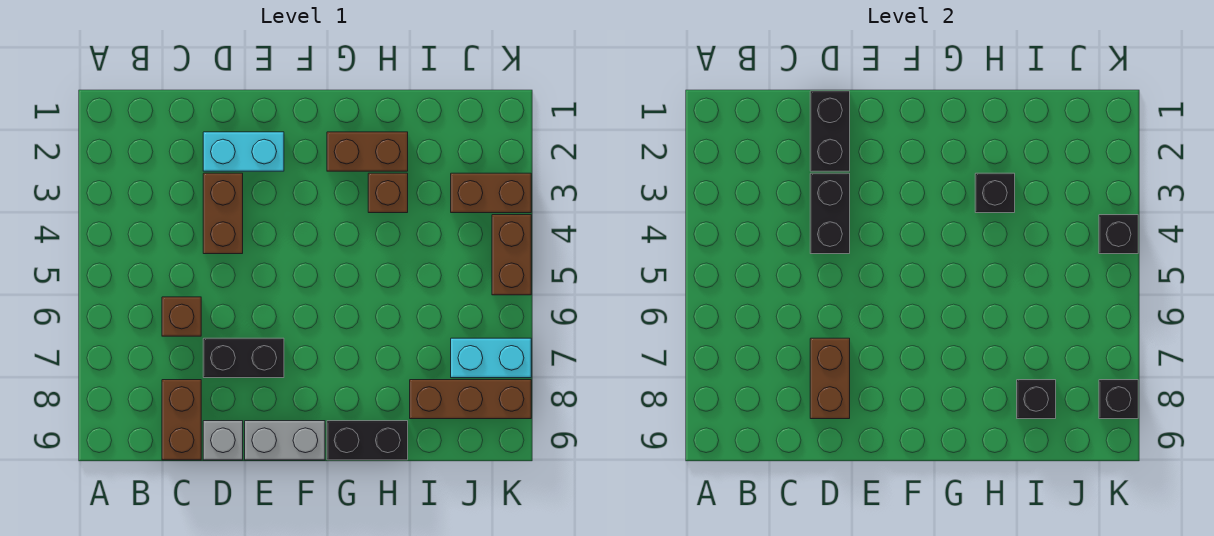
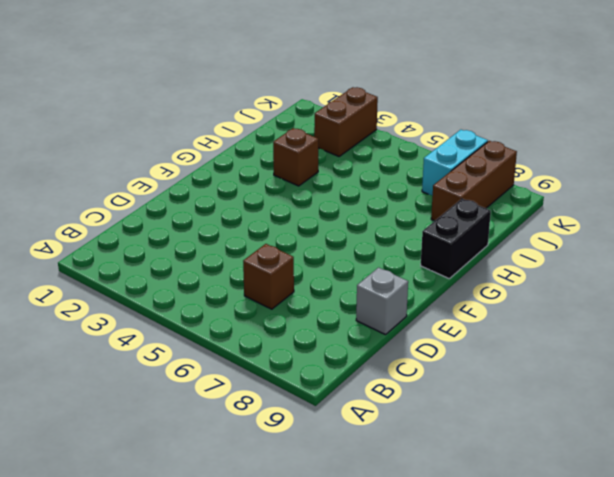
none -> brown 1x2 brick [162,380,201,460]
none -> cyan 1x2 brick [203,132,284,171]
none -> brown 1x2 brick [203,173,243,254]

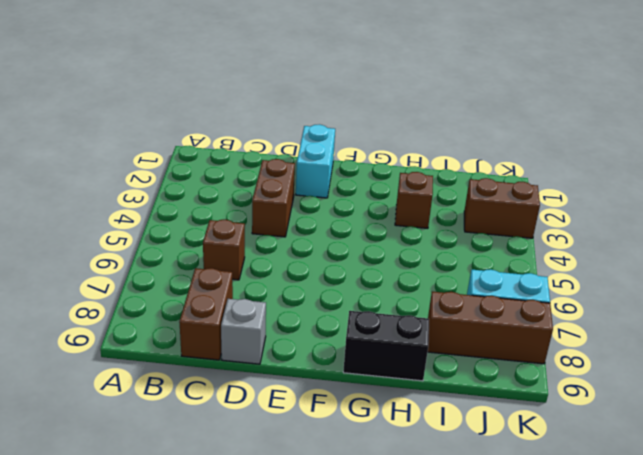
cyan 1x2 brick [296,124,335,198] -> cyan 1x2 brick turned to [203,132,284,171]
none -> black 1x2 brick [203,338,284,378]
none -> grey 1x2 brick [245,421,325,460]
none -> brown 1x2 brick [327,132,408,171]

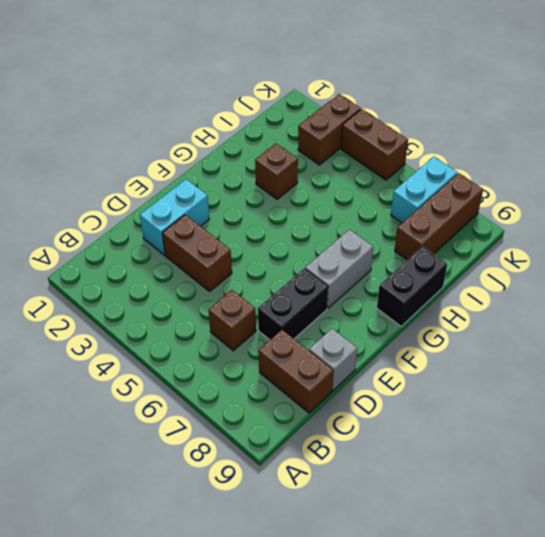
grey 1x2 brick [305,229,373,308] -> grey 1x2 brick moved to [245,421,325,460]
none -> brown 1x2 brick [327,132,408,171]
none -> black 1x2 brick [810,91,850,171]
none -> black 1x2 brick [810,173,850,254]

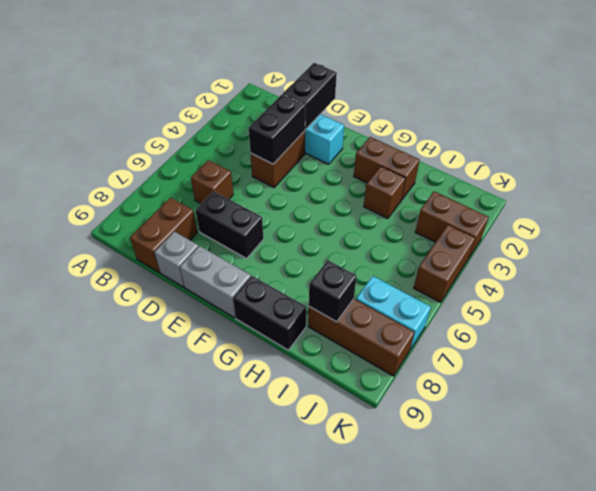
none -> brown 1x2 brick [810,338,850,419]
none -> black 1x1 brick [975,173,1015,213]
none -> black 1x1 brick [1099,215,1138,254]

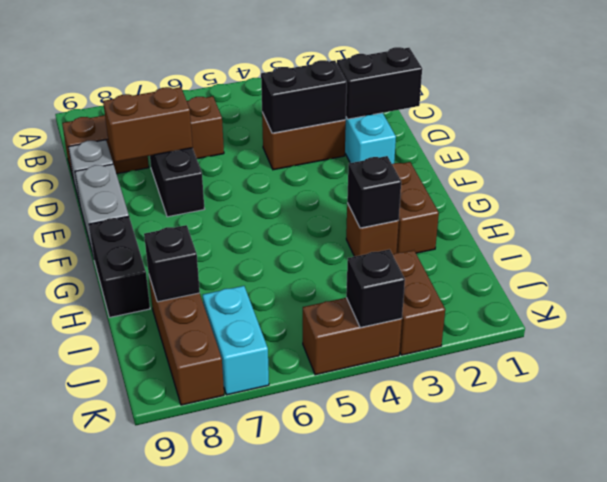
none -> black 1x1 brick [1099,380,1138,419]

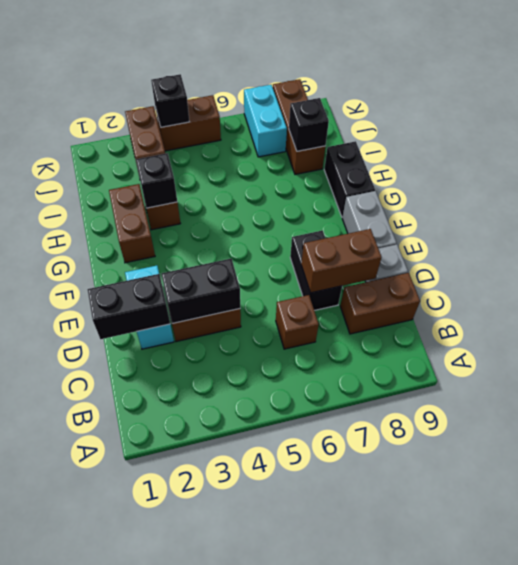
none -> black 1x1 brick [1099,380,1138,419]

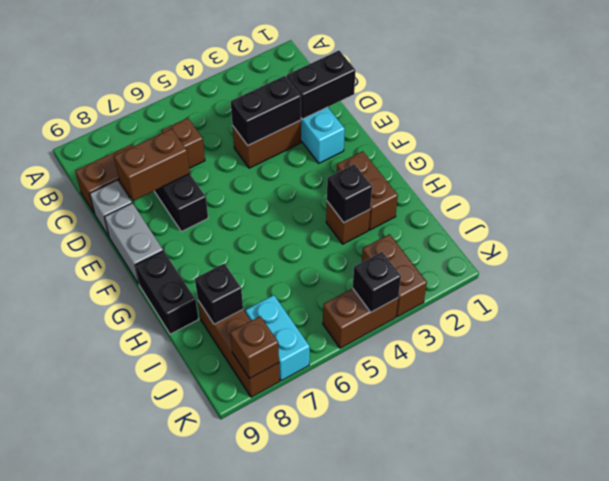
brown 1x1 brick [230,316,279,379] -> black 1x1 brick [1099,380,1138,419]

